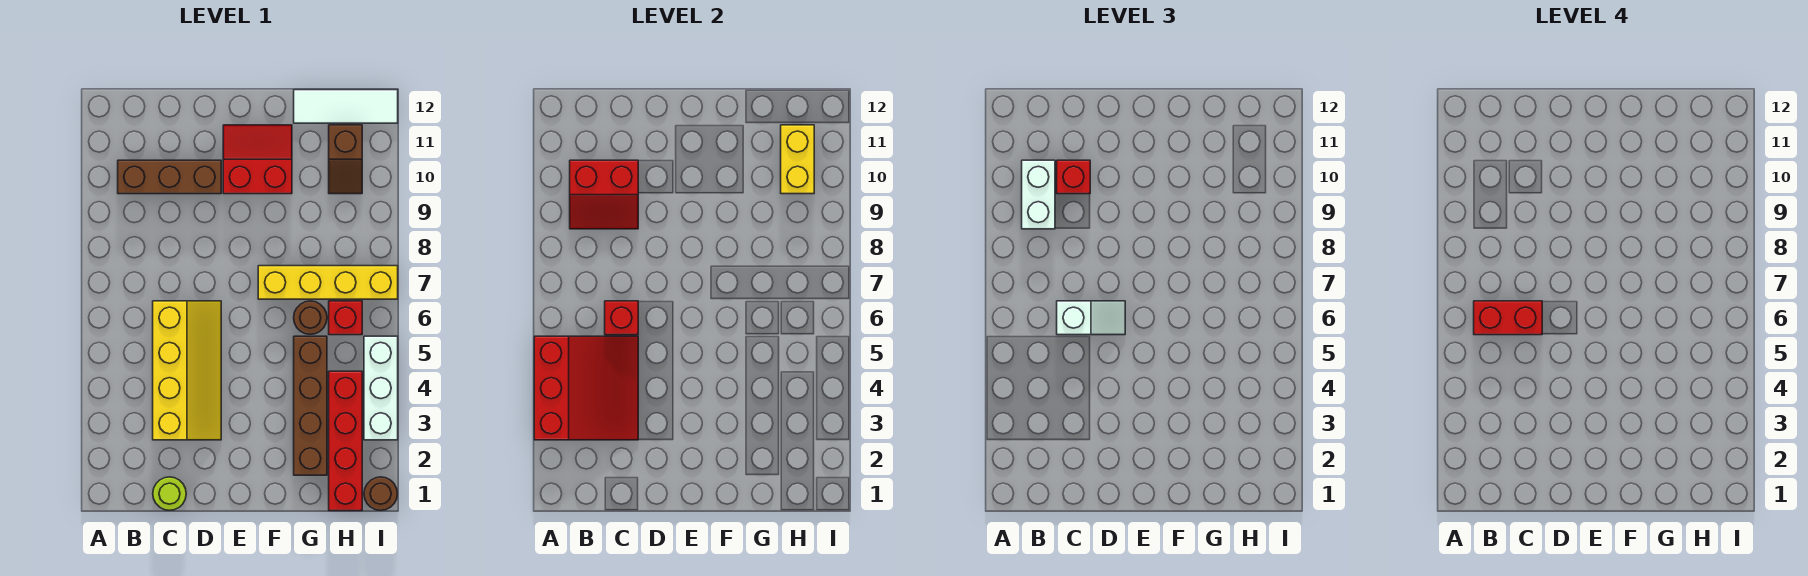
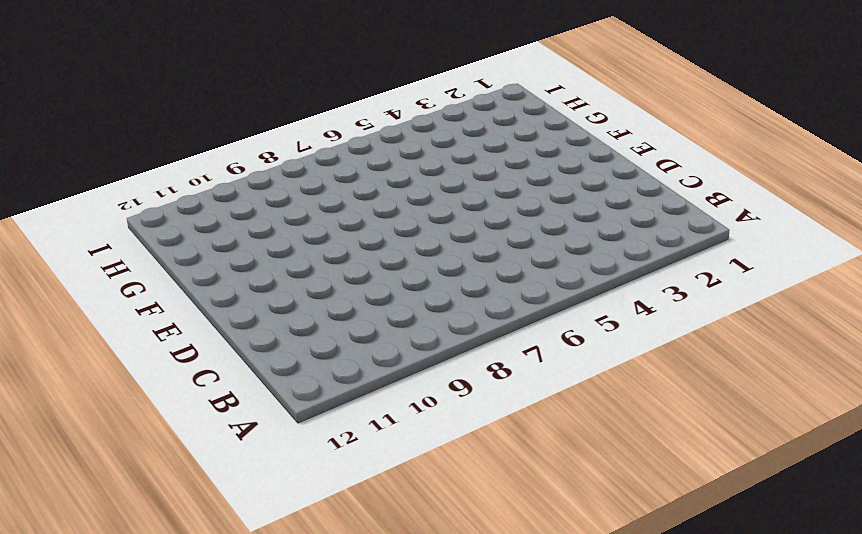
none -> brown 1x3 brick [118,160,221,194]
none -> lime 1x1 round brick [153,477,186,510]
none -> yellow 2x4 slope [153,301,221,440]

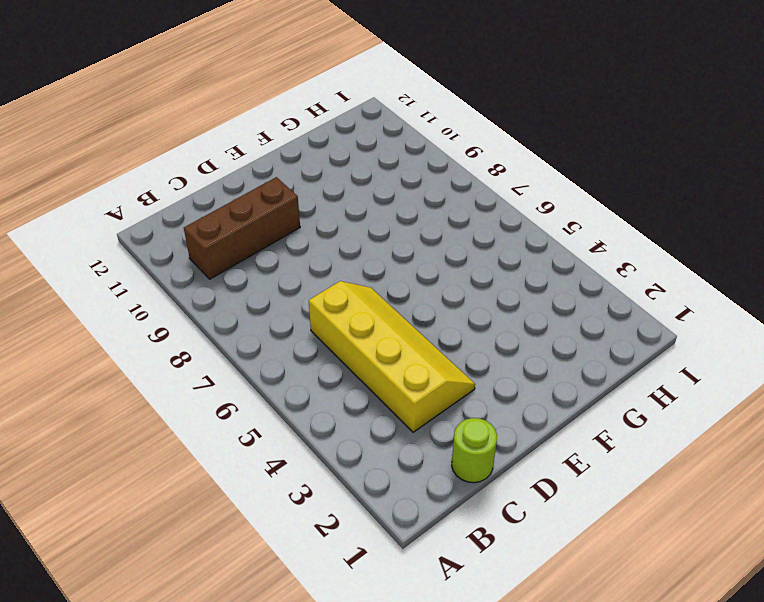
none -> red 2x2 slope [223,125,292,194]
none -> yellow 1x4 brick [258,266,398,299]
none -> brown 1x4 brick [294,336,327,475]

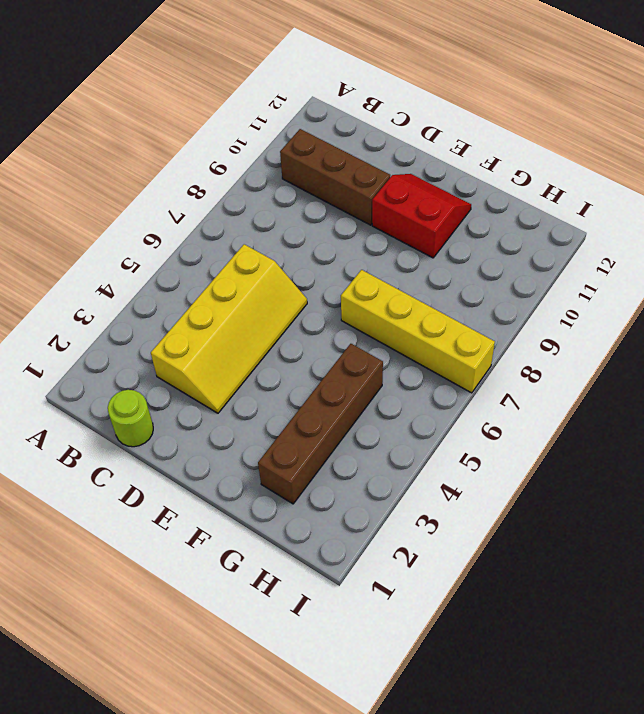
none -> brown 1x1 round brick [294,301,327,334]
none -> white 1x3 tile [294,90,398,123]
none -> red 1x4 brick [329,371,362,511]

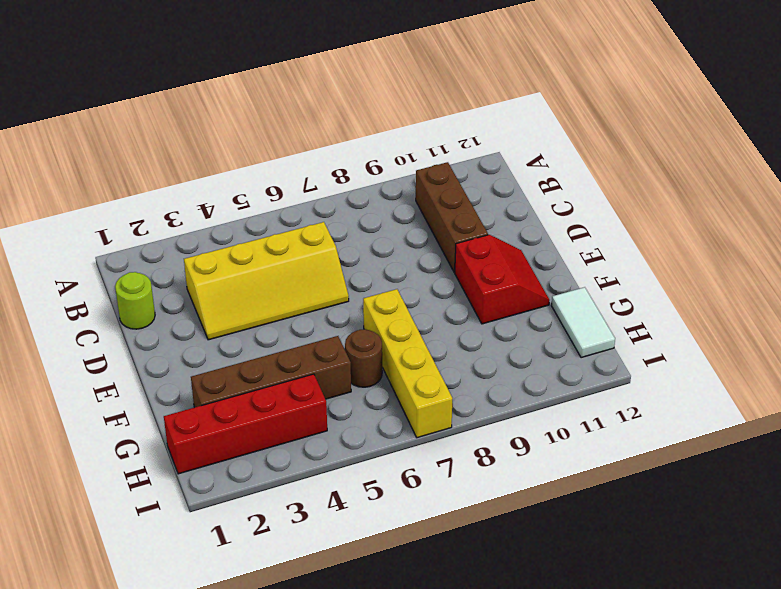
white 1x2 tile [551,287,615,358] -> white 1x3 tile [294,90,398,123]
none -> red 1x1 brick [329,301,362,335]
none -> brown 1x2 slope [329,125,362,194]
none -> brown 1x1 round brick [364,477,397,510]

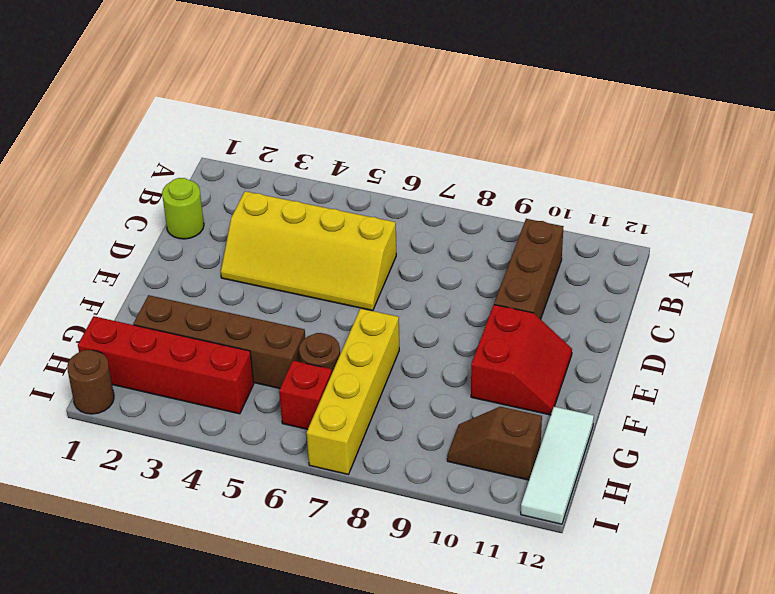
none -> white 1x3 brick [364,336,398,440]
none -> red 3x3 slope [534,336,638,440]
none -> red 2x2 slope [570,160,638,229]

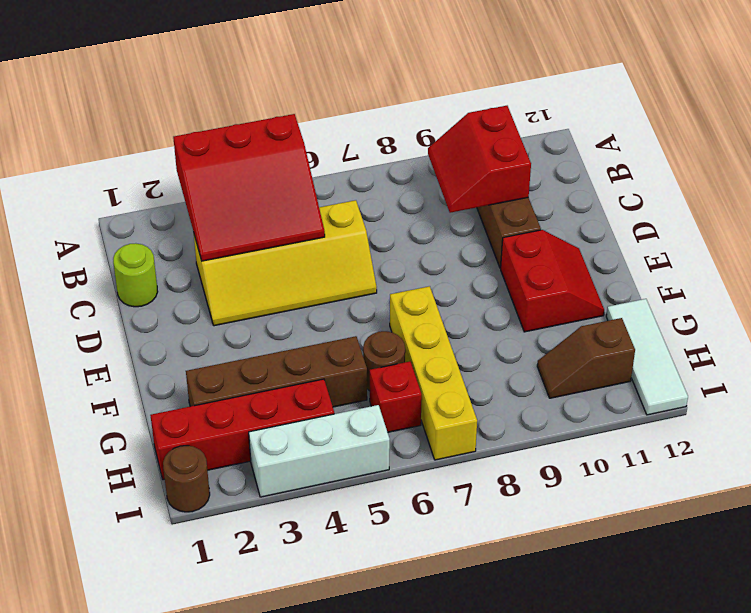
none -> red 1x1 brick [605,301,638,335]
none -> yellow 1x2 brick [781,125,814,194]
none -> white 1x2 brick [1022,160,1055,229]

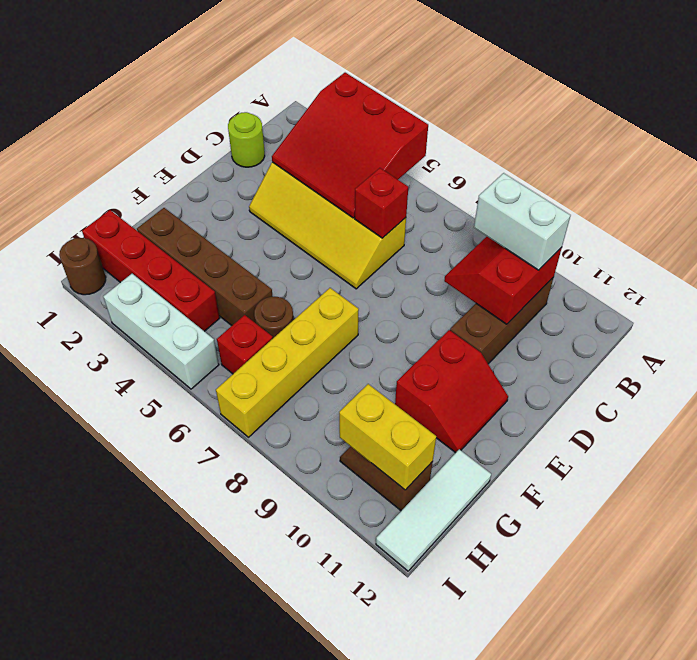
none -> white 1x2 slope [1057,301,1125,335]
none -> red 1x1 brick [1057,160,1090,194]
none -> red 1x2 brick [1474,301,1542,335]

